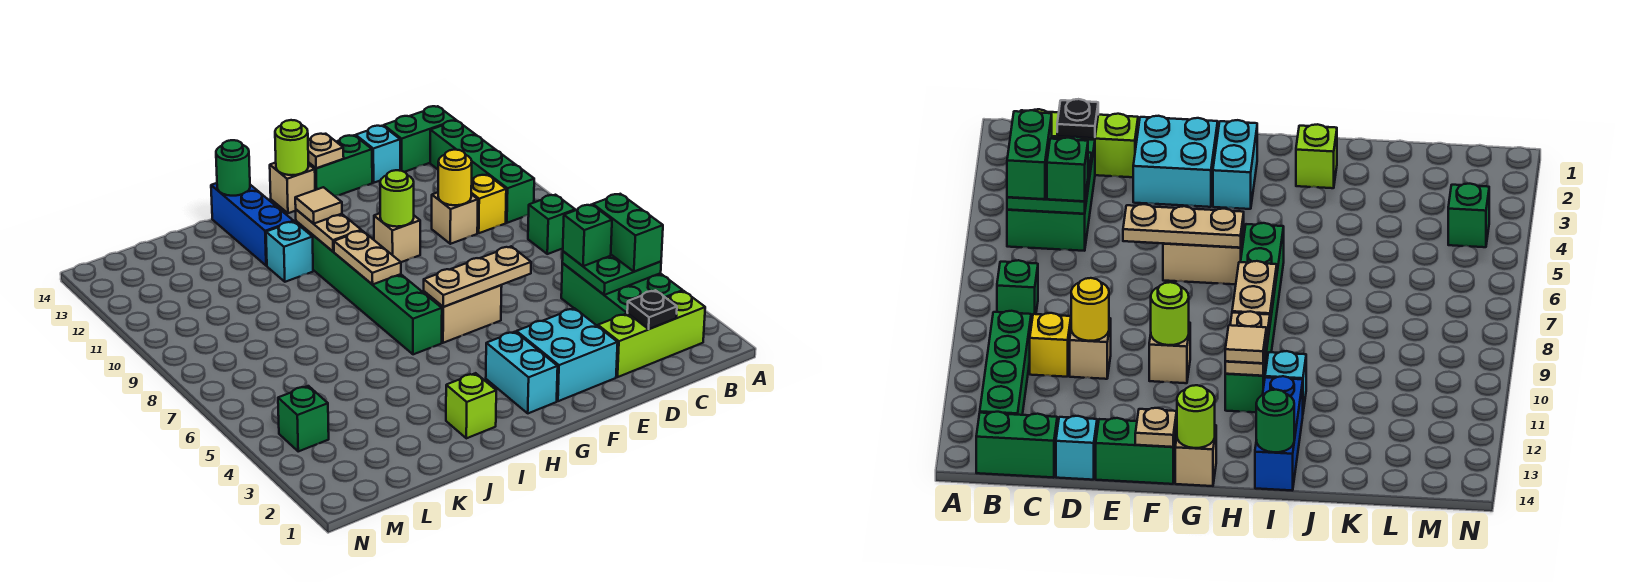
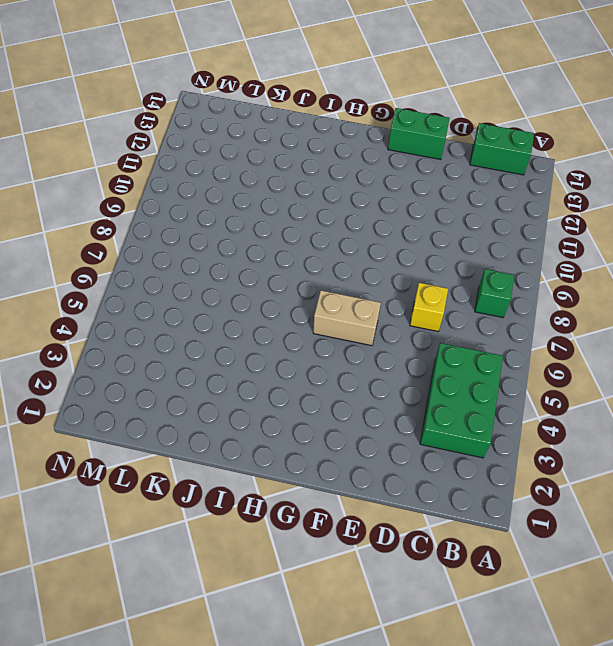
yellow 1x1 brick [410,283,448,331] -> yellow 1x1 brick moved to [471,175,506,233]
none -> lime 1x3 brick [598,291,705,377]
none -> green 1x4 brick [430,121,534,223]
none -> tan 1x1 brick [432,192,478,244]
none -> cyan 1x1 brick [356,126,400,183]

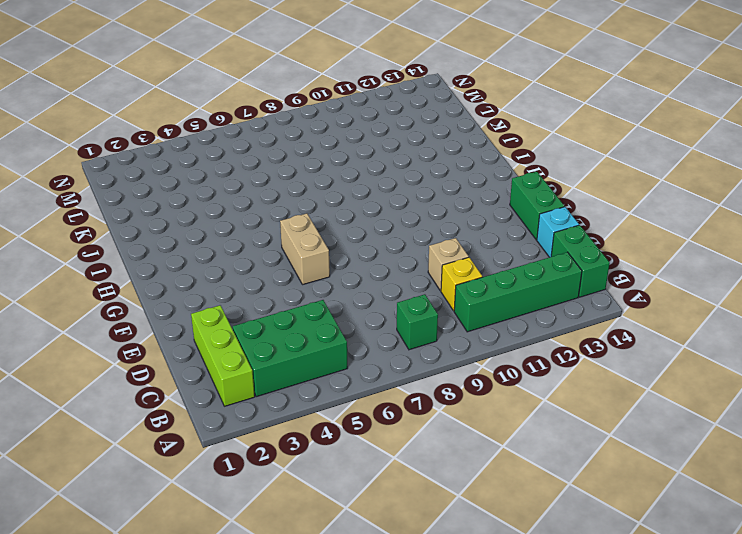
none -> cyan 2x2 brick [517,308,618,401]
none -> tan 1x1 brick [374,213,420,262]
none -> cyan 1x2 brick [486,332,558,413]
none -> tan 1x1 brick [270,163,315,213]

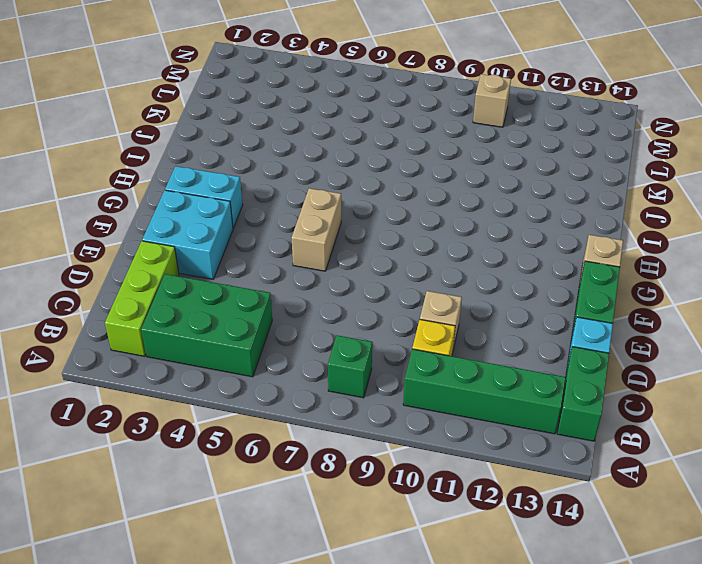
tan 1x1 brick [473,74,511,127] -> tan 1x1 brick moved to [374,213,420,262]
none -> green 1x6 brick [296,221,442,354]
none -> lime 1x1 brick [446,373,496,438]
none -> cyan 1x1 brick [266,222,313,282]
none -> blue 1x3 brick [211,183,294,266]

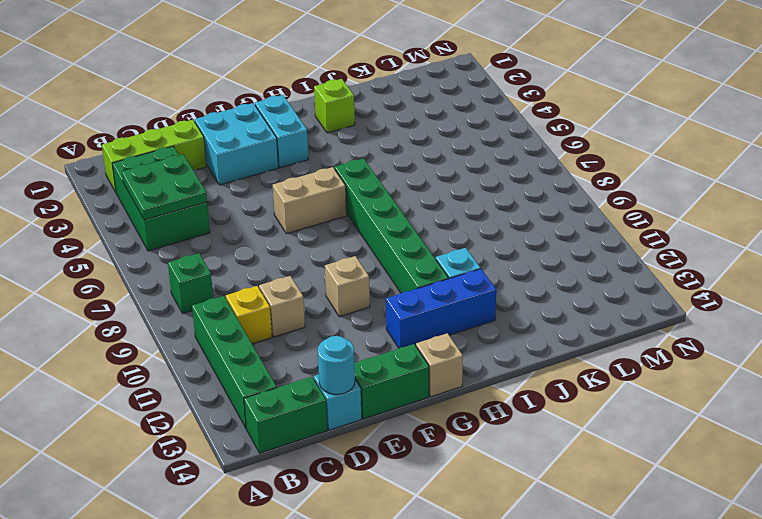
cyan 1x1 round brick [318,336,355,394] -> none
blue 1x3 brick [386,269,496,348] -> blue 1x3 brick turned to [211,183,294,266]
none -> green 1x1 brick [278,386,329,451]
none -> black 1x1 plate [627,290,677,329]
none -> yellow 1x1 round brick [438,150,472,205]
none -> tan 1x3 plate [424,246,531,307]

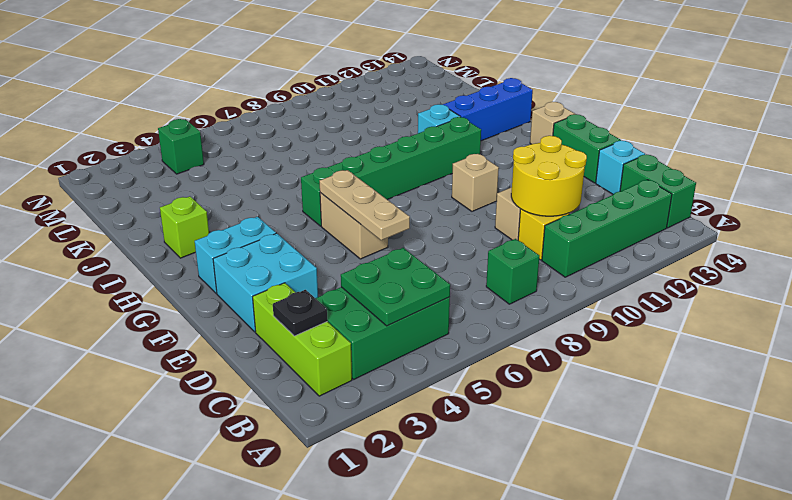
yellow 2x2 round brick [511,136,587,216] -> yellow 1x1 round brick [438,150,472,205]
none -> lime 1x1 round brick [380,170,414,227]
none -> tan 1x1 plate [308,134,344,168]
none -> lime 1x1 round brick [275,120,309,175]
none -> tan 1x2 plate [334,231,401,285]

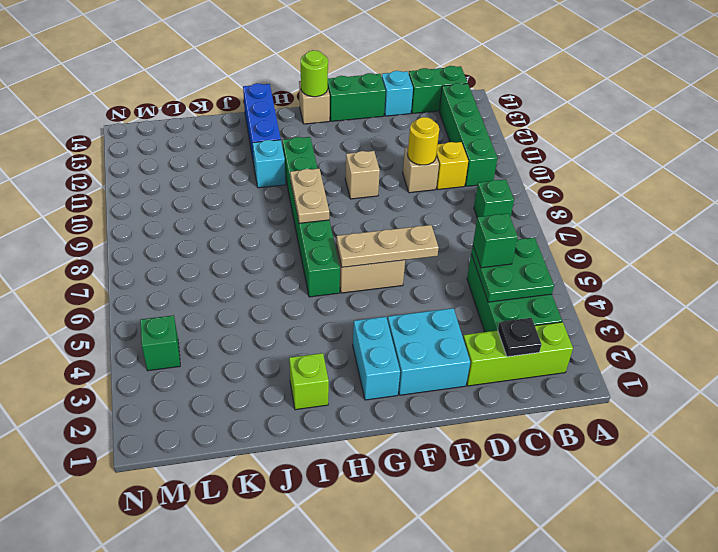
none -> lime 1x1 round brick [380,170,414,227]
none -> tan 1x1 plate [308,134,344,168]
none -> tan 1x2 plate [296,210,361,252]
none -> green 1x1 round brick [216,140,250,196]

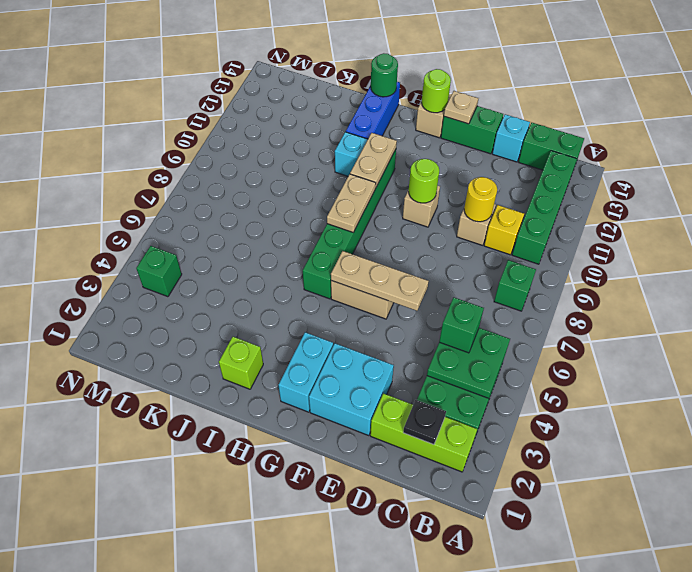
none -> green 1x2 brick [593,194,663,271]
none -> tan 1x1 tile [295,187,342,224]

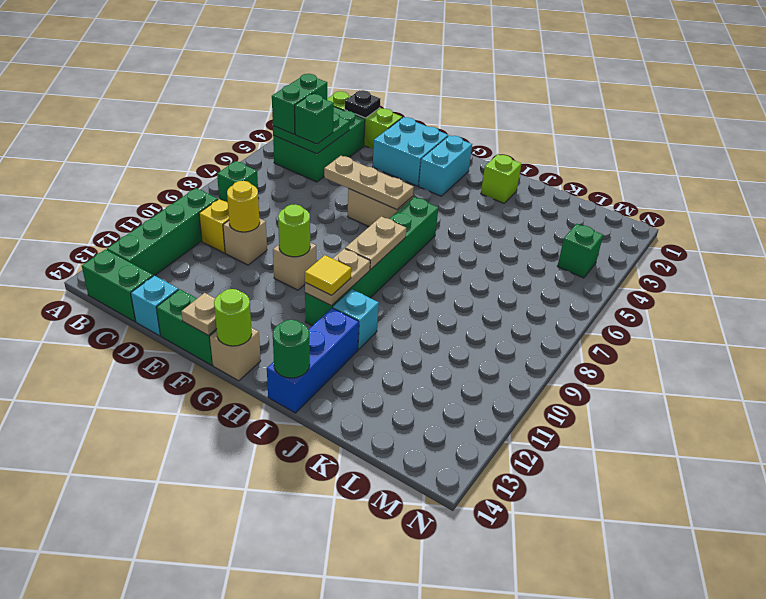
yellow 1x1 tile [305,255,351,295] -> tan 1x1 tile [295,187,342,224]

